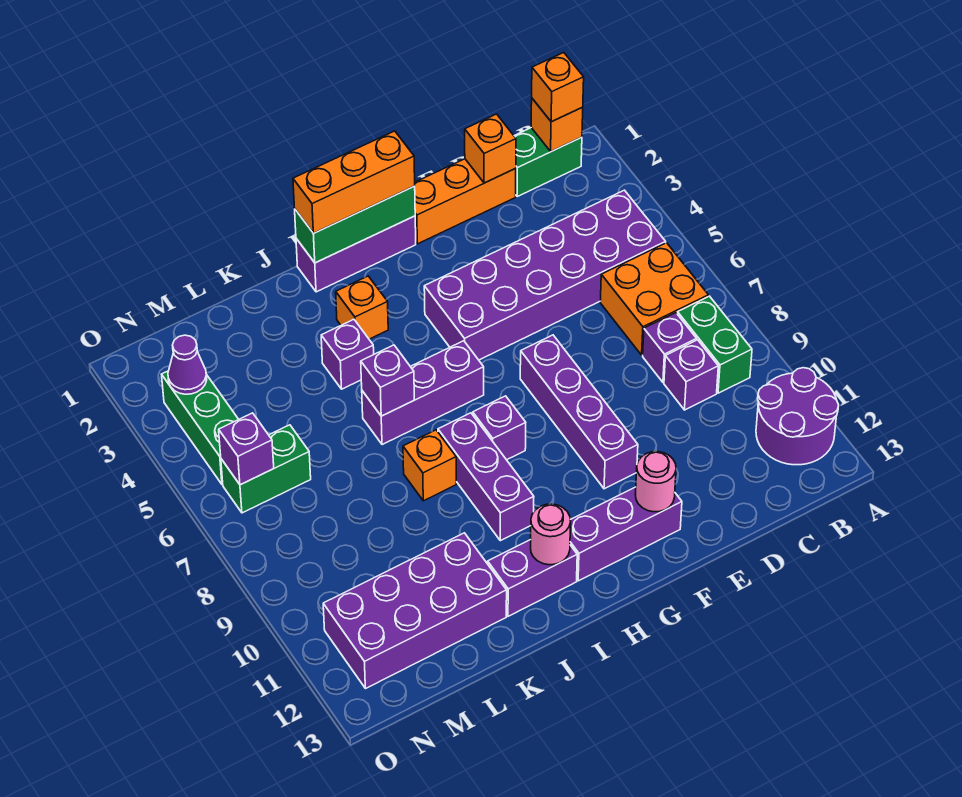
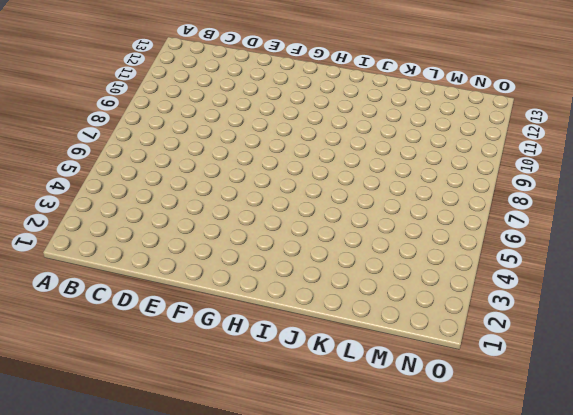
none -> purple 2x2 round brick [756,368,839,465]
none -> green 1x2 brick [514,128,582,197]
none -> purple 2x6 brick [424,190,666,360]
none -> orange 2x2 brick [600,243,708,355]

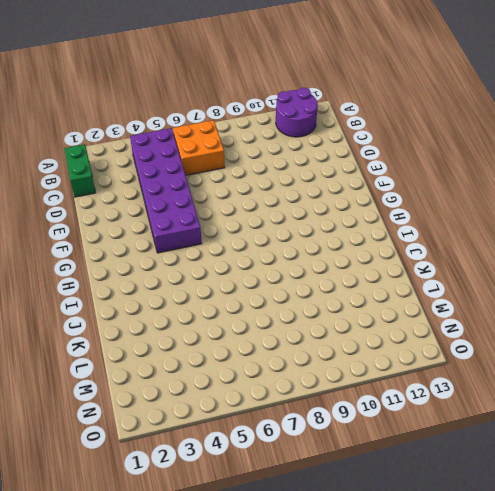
none -> green 1x2 brick [678,296,752,393]
none -> purple 1x1 brick [643,313,697,382]
none -> purple 1x1 brick [664,340,718,410]
none -> orange 1x3 brick [415,159,516,244]

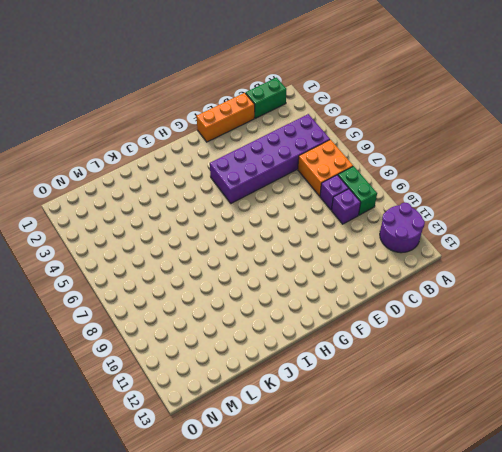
none -> purple 1x4 brick [520,335,638,489]
none -> purple 1x3 brick [570,487,682,581]
none -> purple 1x3 brick [296,216,416,292]
none -> purple 1x3 brick [362,341,484,445]

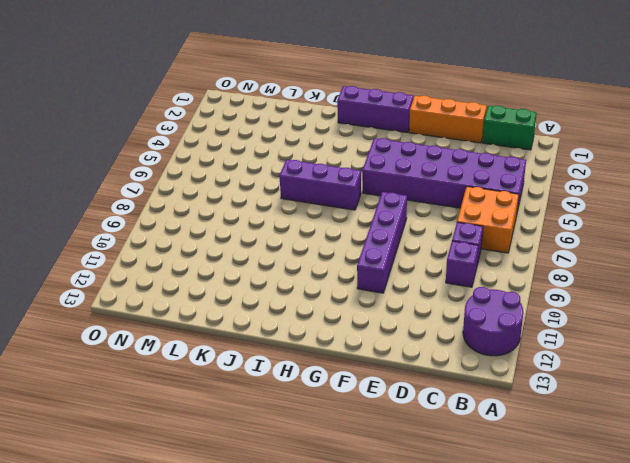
none -> green 1x2 brick [678,296,752,393]
none -> purple 1x3 brick [570,487,682,581]
none -> purple 1x1 brick [473,396,526,460]
none -> orange 1x1 brick [336,276,388,339]

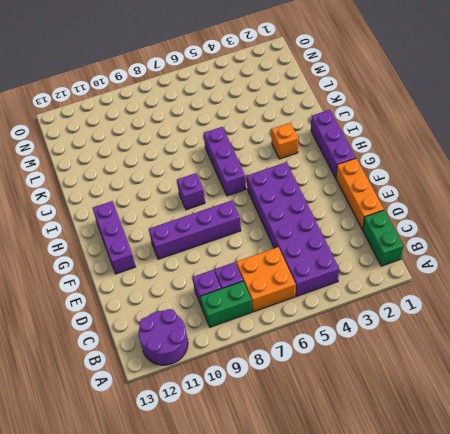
none -> purple 1x3 brick [438,413,534,541]
none -> purple 1x2 brick [488,540,577,616]
none -> purple 1x1 brick [321,320,374,389]
none -> orange 1x1 brick [403,430,456,501]

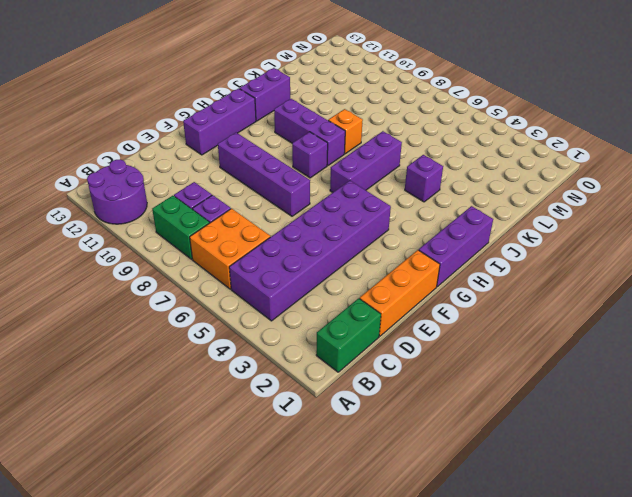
none -> orange 1x1 brick [336,276,388,339]
none -> purple 2x4 brick [323,533,507,689]
none -> green 1x2 brick [221,425,311,513]
none -> green 1x3 brick [162,371,239,485]

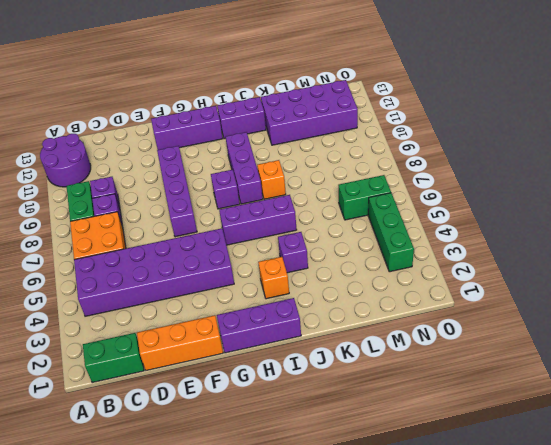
none -> orange 1x1 brick [531,99,583,151]
none -> orange 1x1 brick [465,114,516,183]
none -> pink 1x1 round brick [635,452,676,512]
none -> green 1x3 brick [295,186,415,263]

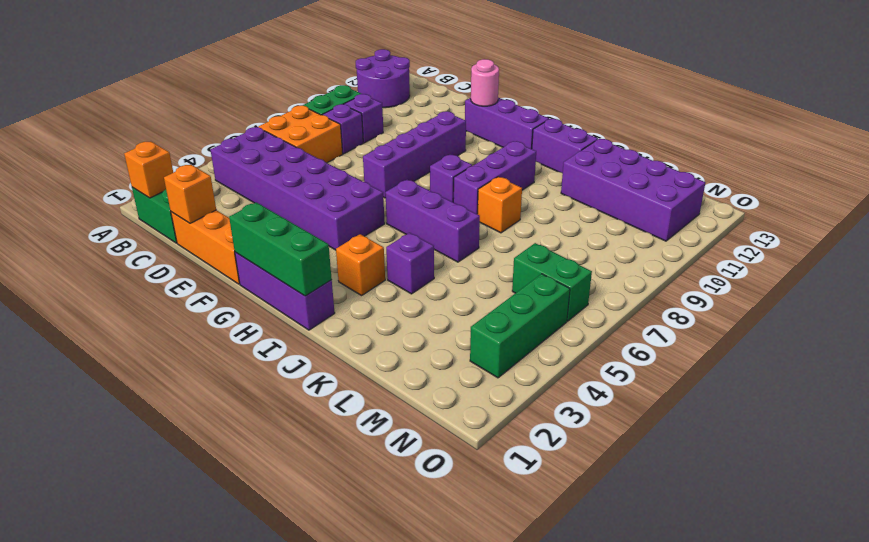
none -> pink 1x1 round brick [531,504,571,565]
none -> purple 1x1 brick [361,345,414,416]
none -> purple 1x1 cone [168,335,207,394]
none -> purple 1x1 brick [219,413,274,485]

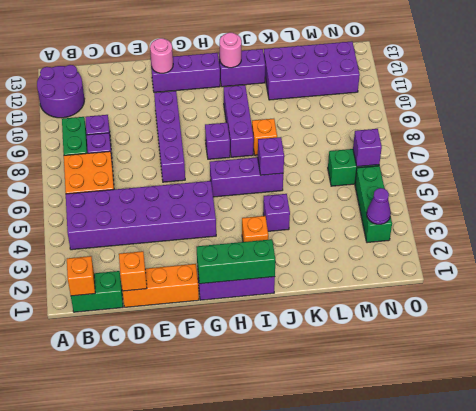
none -> orange 1x1 brick [532,53,584,122]
none -> orange 1x3 brick [293,131,415,233]

